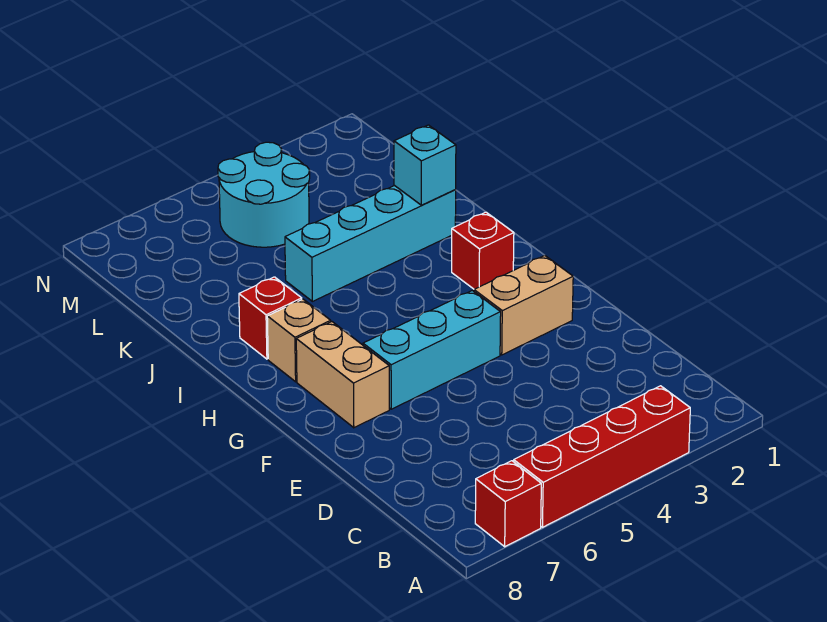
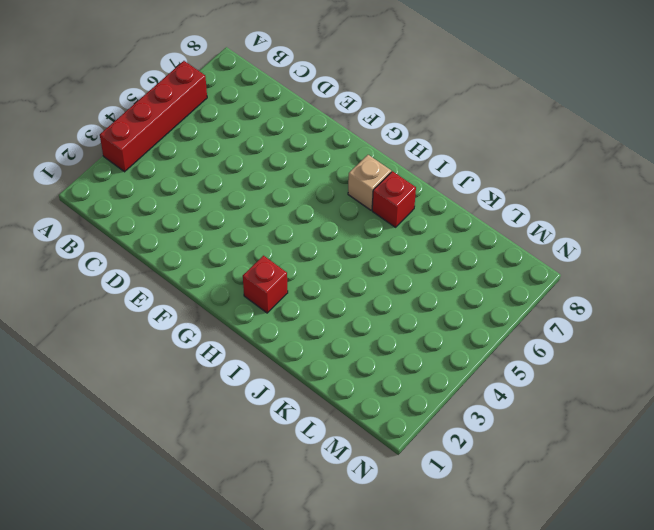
none -> red 1x1 brick [475,461,541,547]
none -> tan 1x2 brick [474,256,573,355]

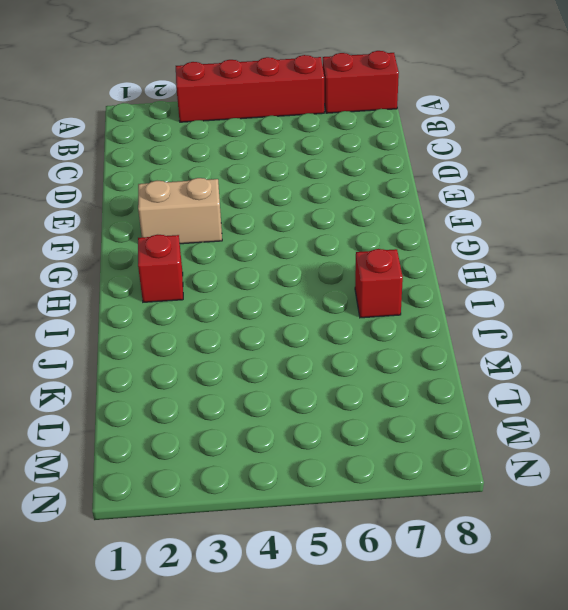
red 1x2 brick [323,51,399,113] -> red 1x1 brick [475,461,541,547]
none -> cyan 1x3 brick [363,291,501,409]
none -> tan 1x2 brick [296,322,389,428]

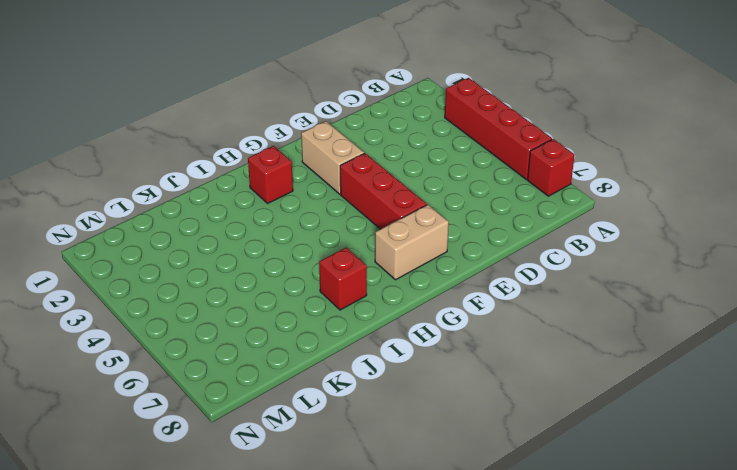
red 1x3 brick [340,153,427,229] -> cyan 1x3 brick [363,291,501,409]
none -> tan 1x1 brick [267,299,331,382]
none -> cyan 1x4 brick [285,185,456,301]

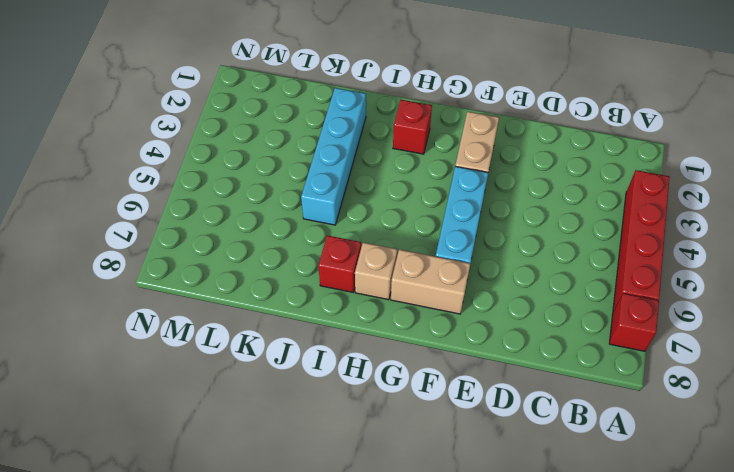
none -> cyan 2x2 round brick [218,142,310,247]
none -> cyan 1x1 brick [394,125,456,205]

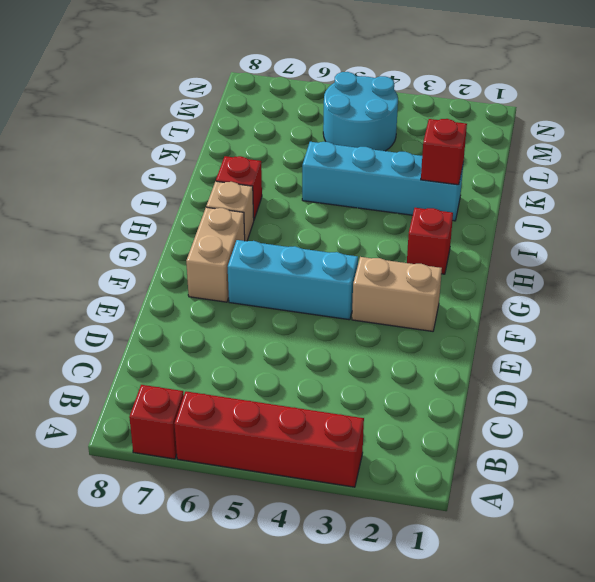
red 1x1 brick [421,119,467,185] -> cyan 1x1 brick [394,125,456,205]

